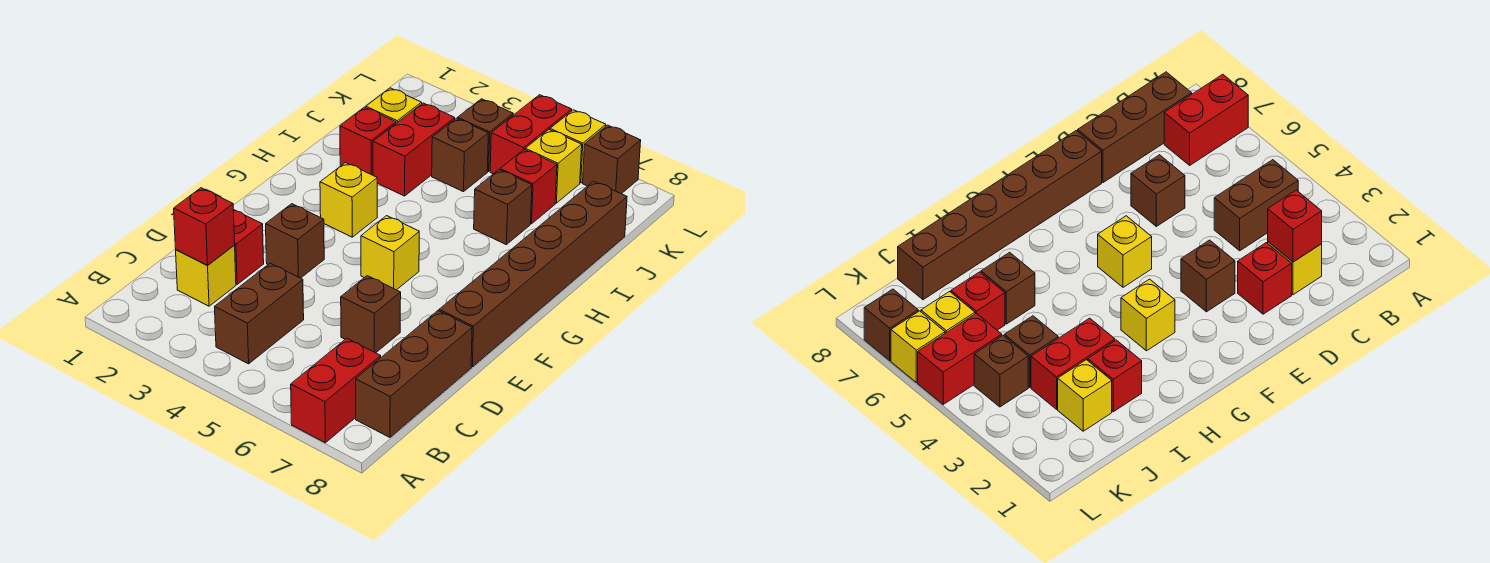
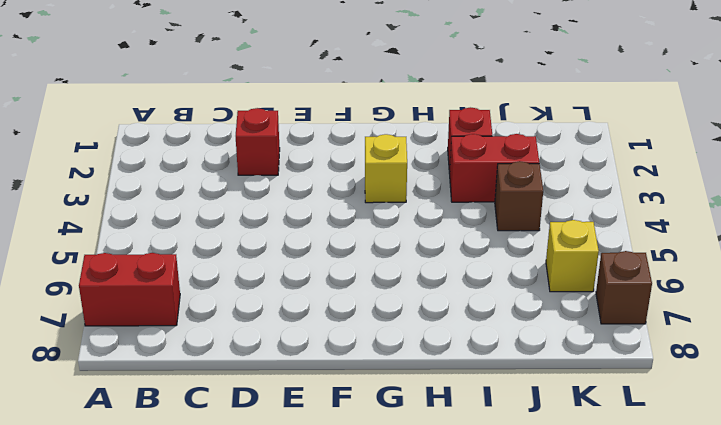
none -> brown 1x2 brick [215,263,304,364]
none -> brown 1x3 brick [356,311,472,437]
none -> yellow 1x1 brick [176,246,236,306]

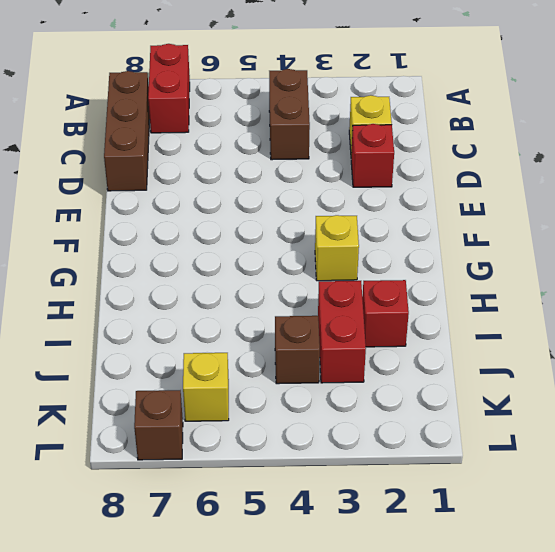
none -> brown 1x1 brick [341,276,401,353]
none -> brown 1x1 brick [266,204,324,278]
none -> brown 1x6 brick [439,181,627,367]

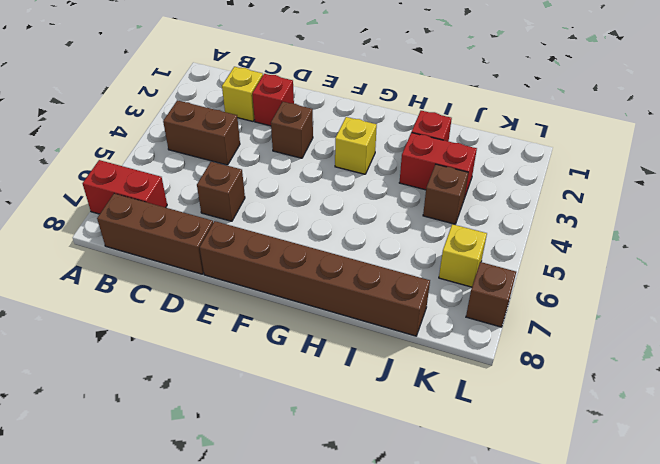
none -> yellow 1x1 brick [361,216,419,290]
none -> brown 1x1 brick [474,170,532,244]
none -> yellow 1x1 brick [366,88,422,123]

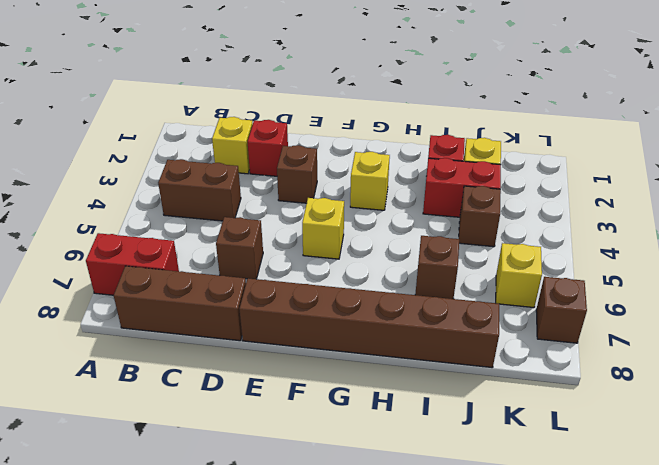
none -> red 1x1 brick [500,149,557,224]
none -> brown 1x1 brick [458,99,513,172]
none -> red 1x2 brick [490,95,572,174]

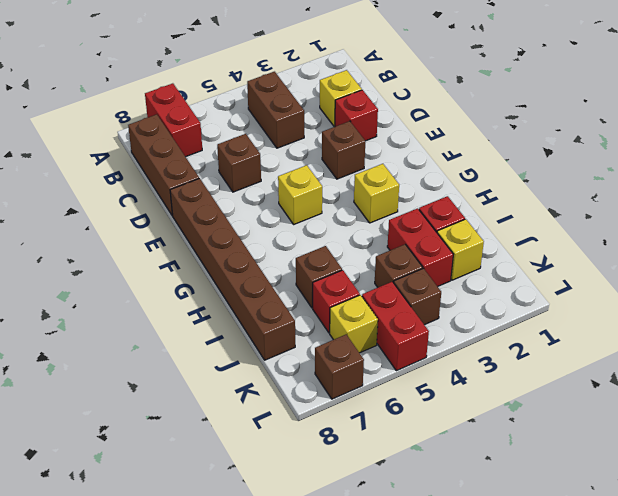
none -> yellow 1x1 brick [550,110,606,183]
none -> red 1x1 brick [174,188,235,265]

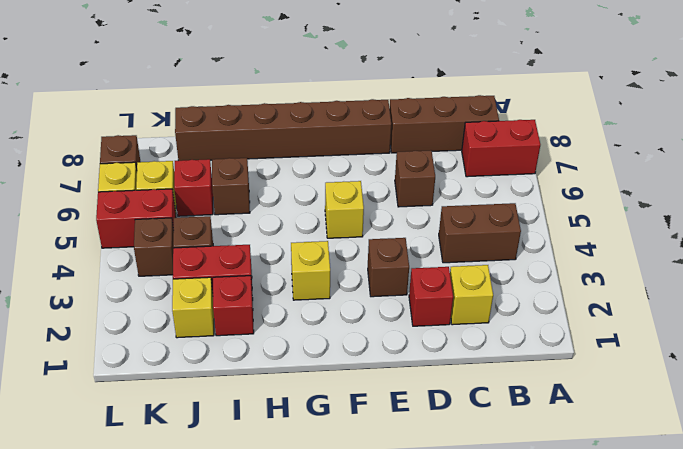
none -> red 1x1 brick [174,188,235,265]

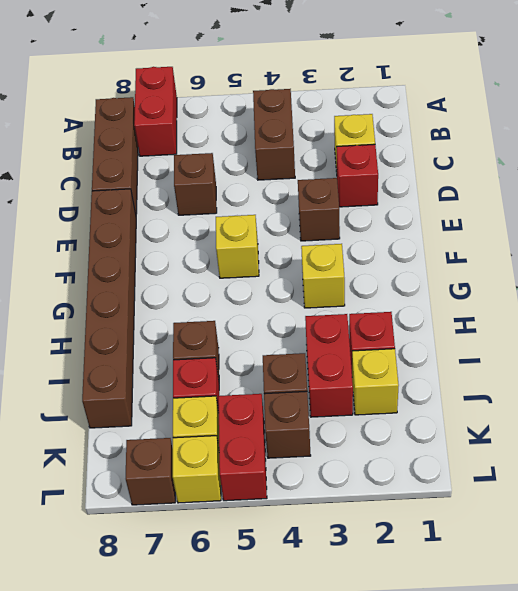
none -> red 1x1 brick [174,188,235,265]

